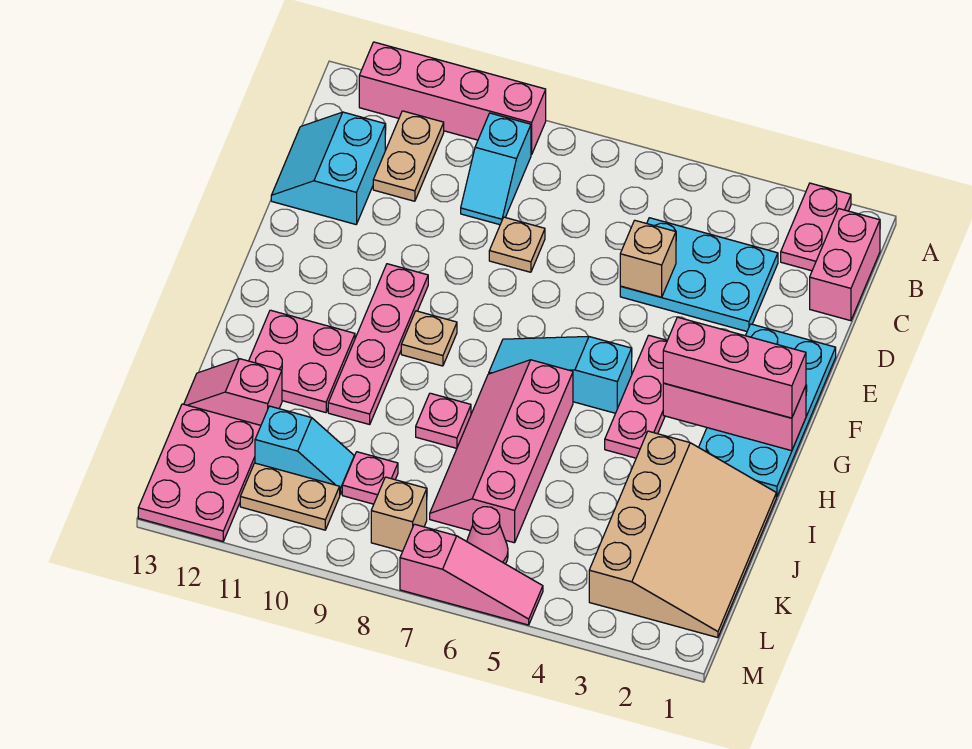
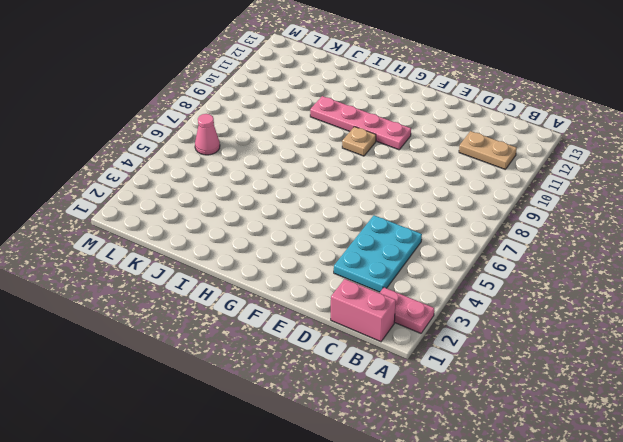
none -> pink 1x4 brick [359,42,546,155]
none -> cyan 1x2 slope [461,113,531,225]
none -> cyan 2x2 slope [271,112,385,224]

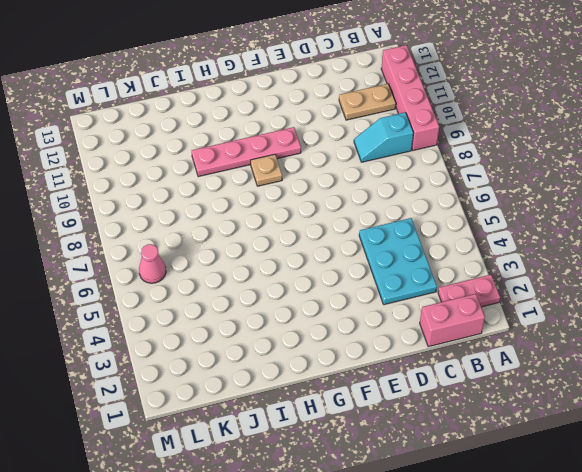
none -> cyan 2x2 slope [271,112,385,224]
none -> tan 1x1 plate [489,217,545,272]
none -> cyan 2x4 plate [699,324,836,497]

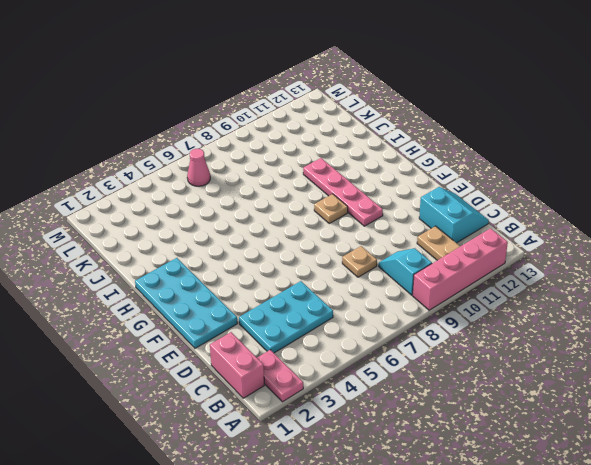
none -> pink 1x3 plate [605,335,667,458]
none -> cyan 1x3 slope [489,336,632,413]
none -> pink 2x4 slope [430,360,573,543]

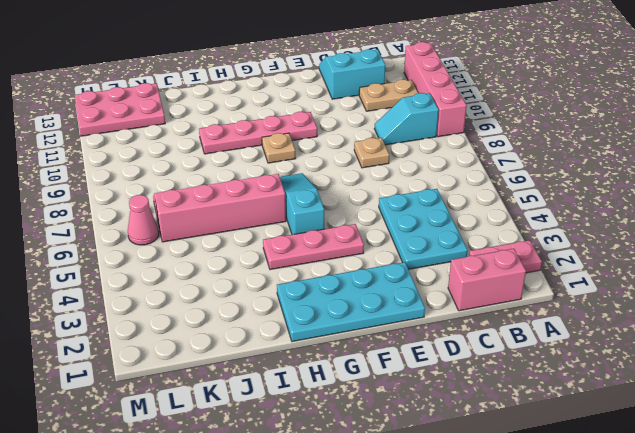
none -> pink 2x2 plate [249,310,355,413]
none -> tan 3x4 slope [589,431,776,638]
none -> pink 1x1 plate [416,393,471,448]

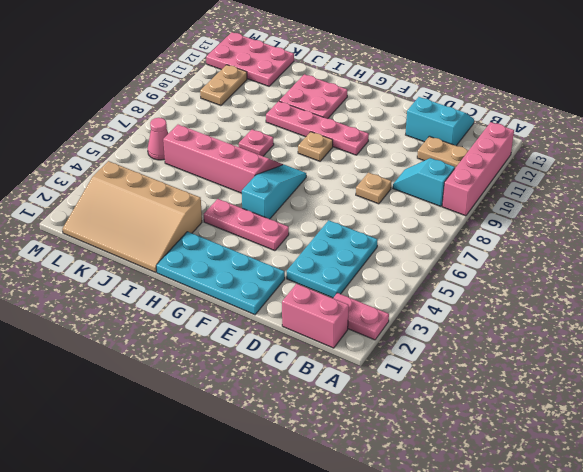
none -> pink 1x2 slope [184,359,282,425]
none -> pink 1x1 plate [342,452,398,504]
none -> cyan 1x2 slope [255,406,354,494]

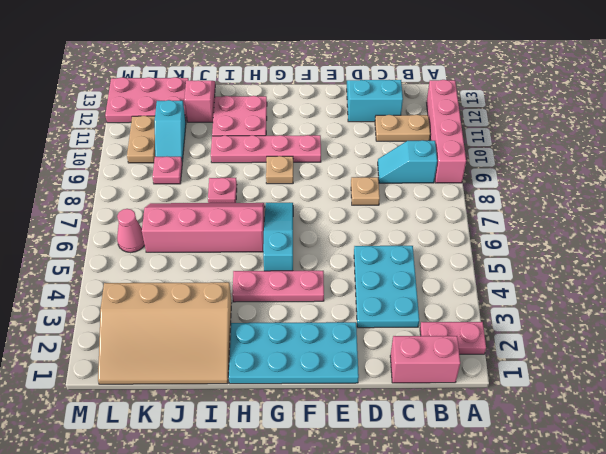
none -> tan 1x1 brick [371,477,427,551]
none -> pink 1x3 slope [400,524,543,625]
none -> tan 1x1 brick [620,220,676,297]

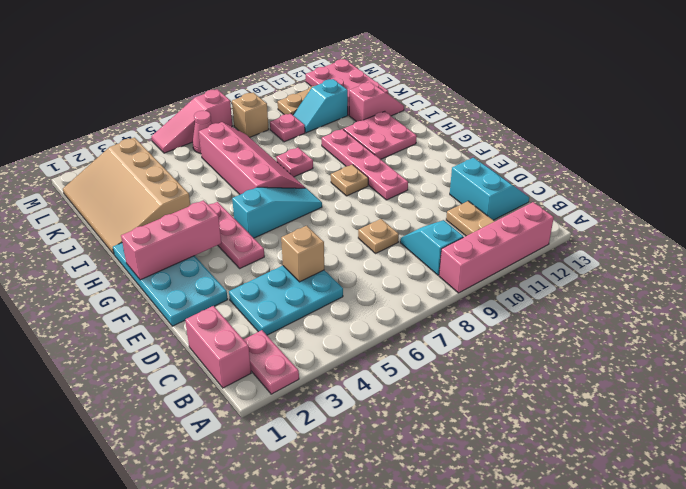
none -> pink 1x3 brick [663,317,806,418]

